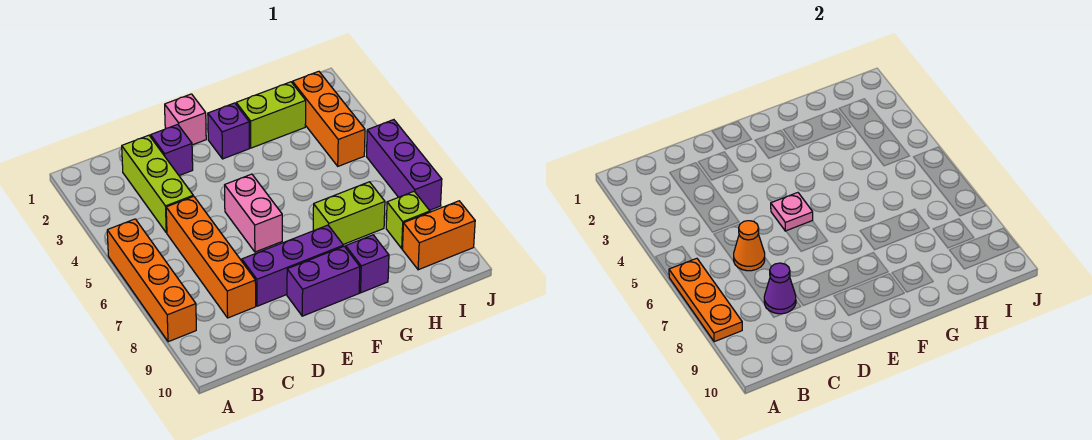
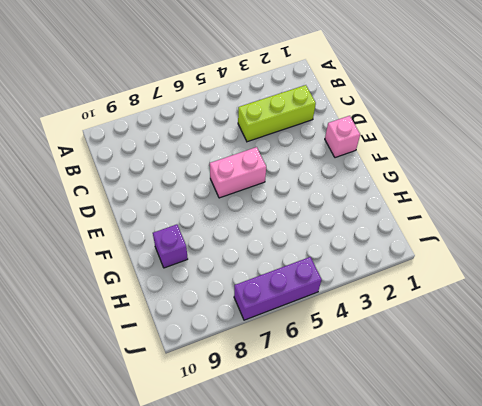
none -> orange 1x4 brick [107,219,196,342]
none -> orange 1x4 brick [166,196,256,318]
none -> purple 1x1 brick [151,124,193,176]

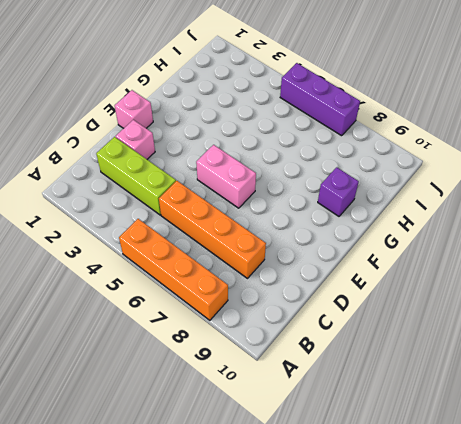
pink 1x1 brick [116,120,155,159] -> purple 1x1 brick [151,124,193,176]
none -> purple 1x3 brick [242,225,344,306]
none -> purple 1x2 brick [287,246,360,316]
none -> purple 1x1 brick [208,103,249,159]

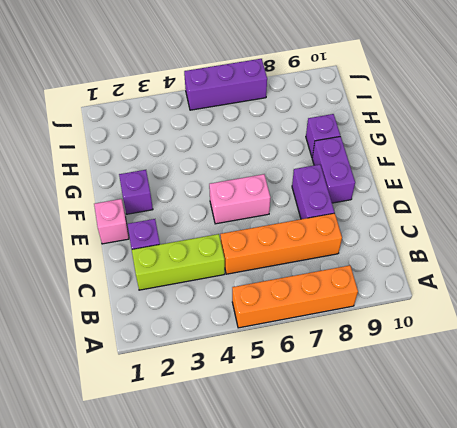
purple 1x2 brick [292,165,335,219] -> purple 1x3 brick [242,225,344,306]
none -> lime 1x2 brick [236,82,306,148]
none -> lime 1x2 brick [313,182,385,244]
none -> orange 1x3 brick [292,71,365,166]

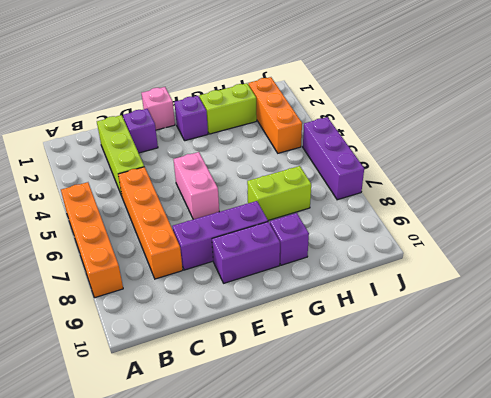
none -> lime 1x1 brick [386,191,430,248]
none -> orange 1x2 brick [403,201,475,270]
none -> orange 1x3 plate [669,258,742,342]

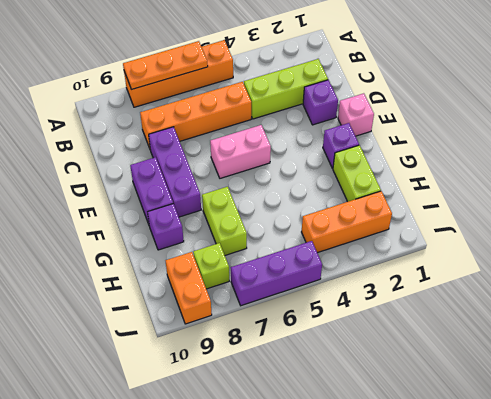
none -> orange 1x1 cone [734,221,765,271]
none -> purple 1x1 cone [764,263,796,314]
none -> pink 1x1 plate [771,193,813,231]

